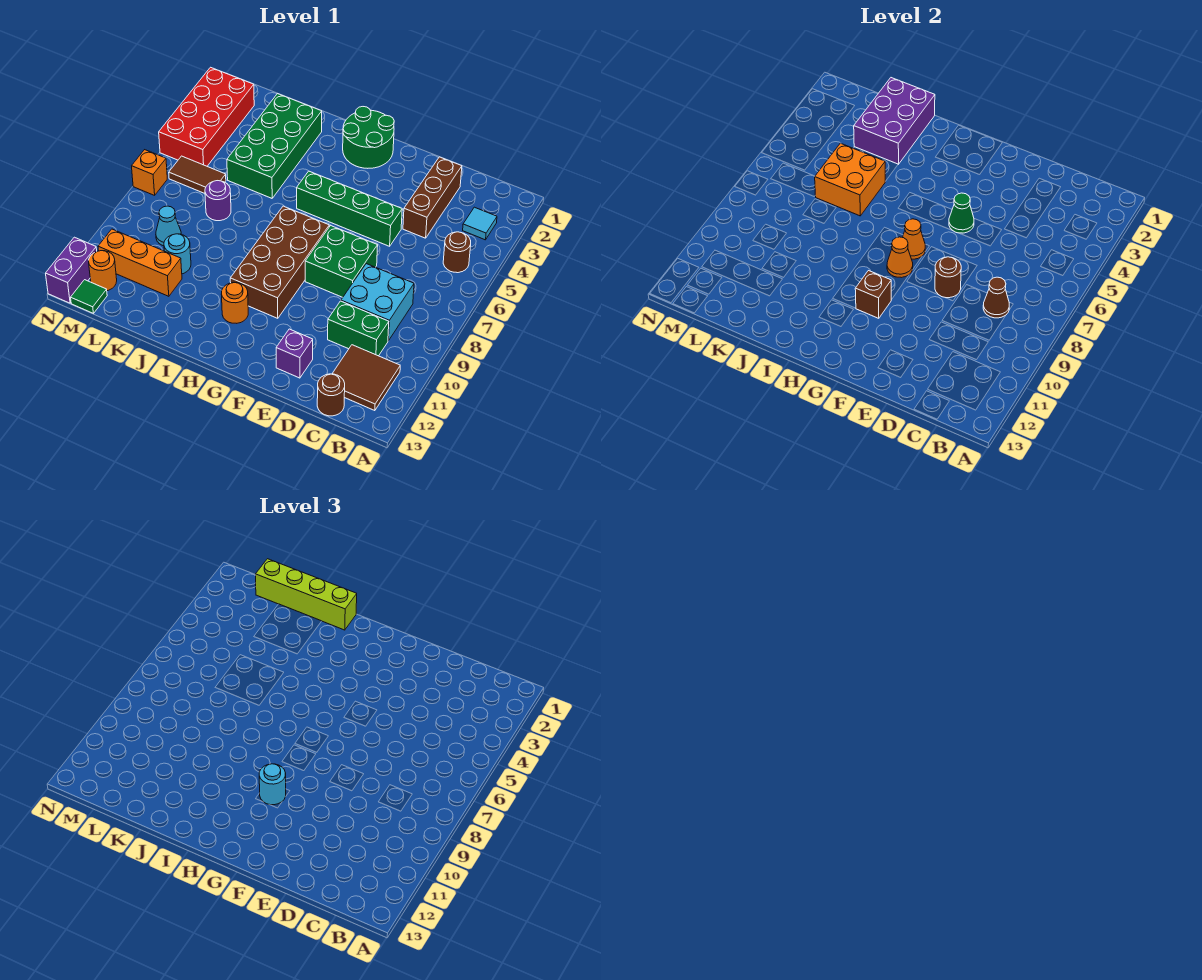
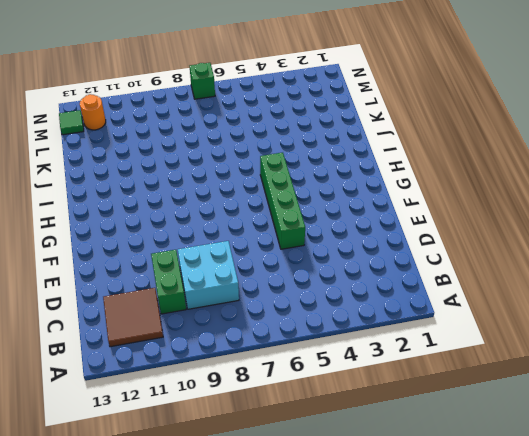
green 1x1 brick [190,63,215,99] -> orange 1x1 brick [132,150,167,195]
none -> cyan 1x1 tile [463,207,497,240]
none -> brown 1x1 round brick [443,232,471,273]
none -> brown 1x1 round brick [317,374,345,416]
none -> brown 1x3 brick [403,157,462,238]

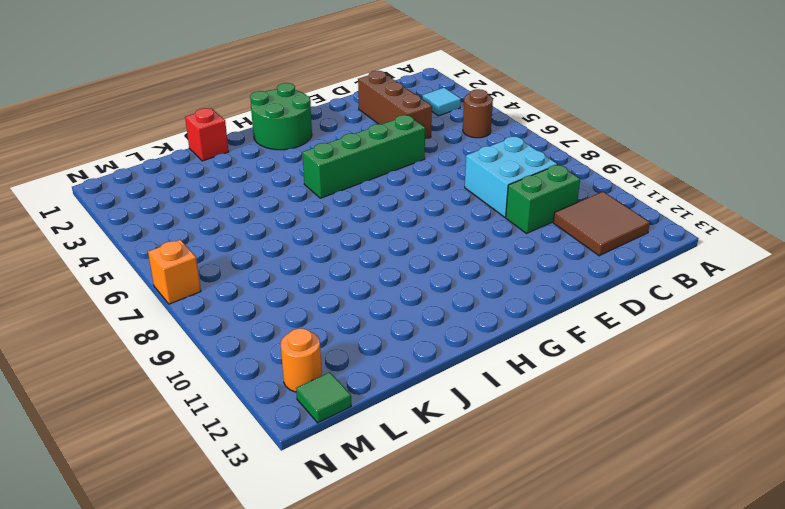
red 1x1 brick [185,108,229,161] -> none
none -> brown 1x1 round brick [317,374,345,416]
none -> green 2x2 brick [305,226,378,297]
none -> purple 1x1 brick [276,329,313,378]
none -> brown 2x4 brick [230,206,329,318]

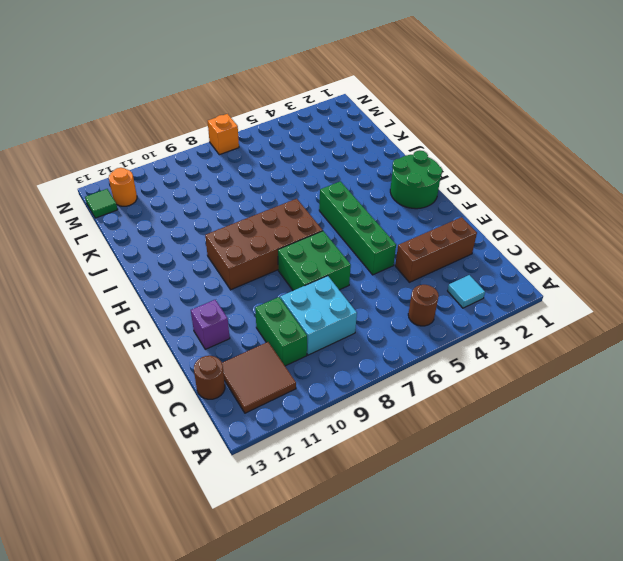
none -> orange 1x1 round brick [222,283,248,323]
none -> green 2x4 brick [227,94,322,198]
none -> purple 1x1 round brick [205,181,231,221]
none -> cyan 1x1 round brick [164,234,191,274]

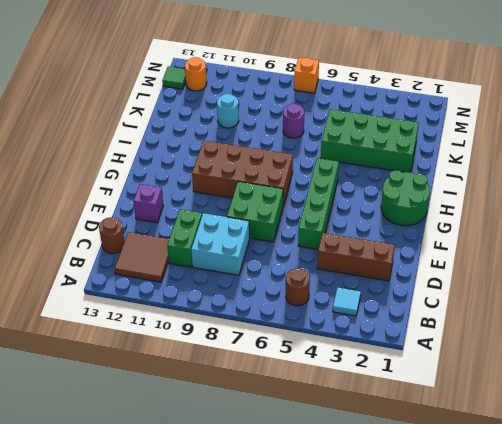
none -> orange 1x1 round brick [222,283,248,323]
none -> orange 1x3 brick [98,229,182,296]
none -> brown 1x2 tile [169,156,226,193]
none -> cyan 1x1 cone [156,206,181,246]

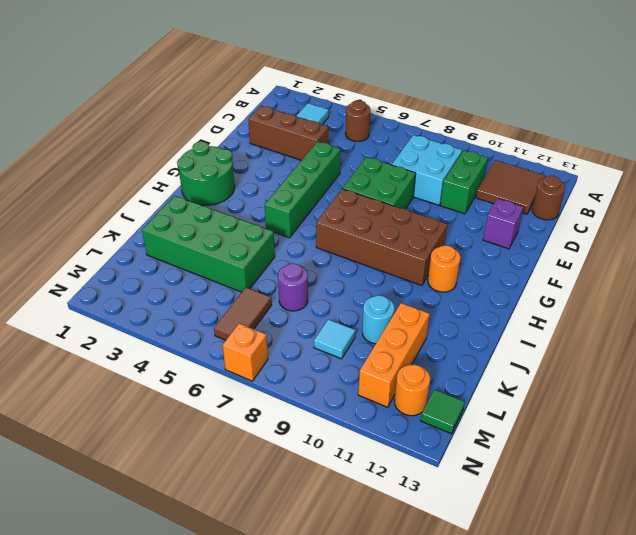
cyan 1x1 tile [314,319,355,359] -> cyan 1x1 cone [156,206,181,246]
none -> red 2x4 brick [159,67,254,166]
none -> purple 1x2 brick [46,237,97,303]
none -> brown 1x1 cone [983,277,1009,318]
none -> brown 1x1 round brick [935,257,961,298]

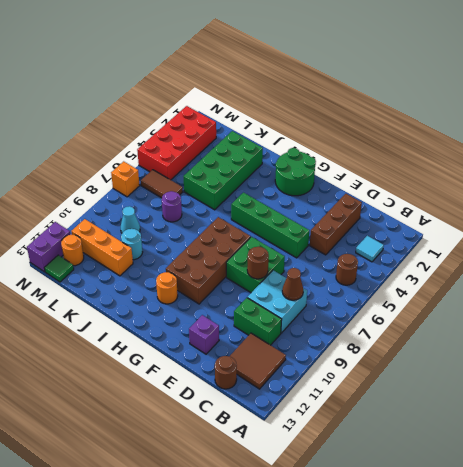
none -> green 1x1 cone [949,193,974,233]
none -> orange 1x1 cone [903,219,925,259]
none -> orange 1x1 cone [887,237,913,278]
none -> brown 1x1 brick [855,271,891,318]

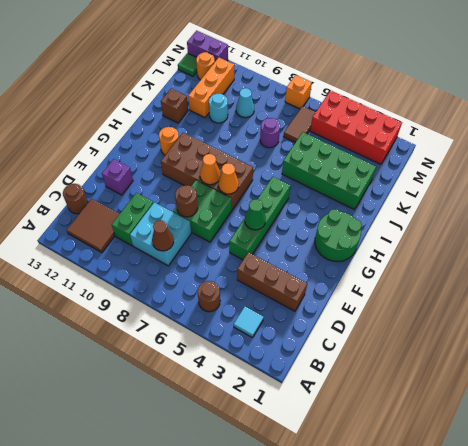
brown 1x1 brick [161,88,188,123] -> brown 1x1 brick moved to [855,271,891,318]
none -> purple 2x3 brick [854,78,935,164]
none -> orange 2x2 brick [815,143,885,216]
none -> cyan 1x1 round brick [259,764,286,805]
none -> lime 1x4 brick [255,559,357,630]

